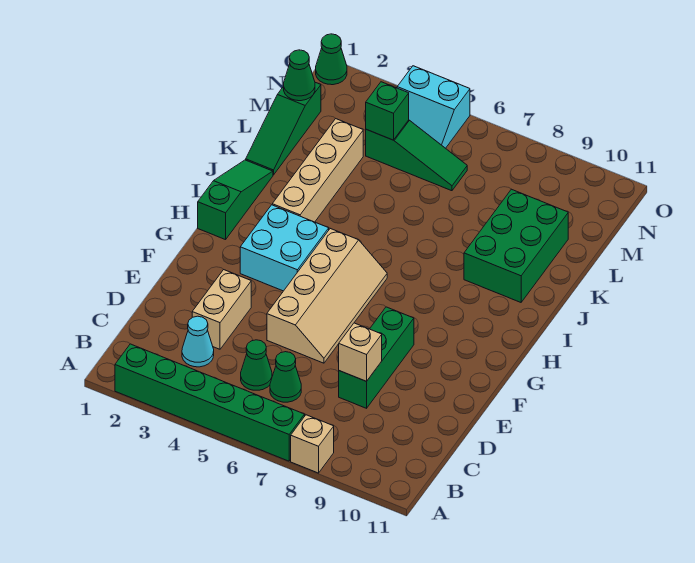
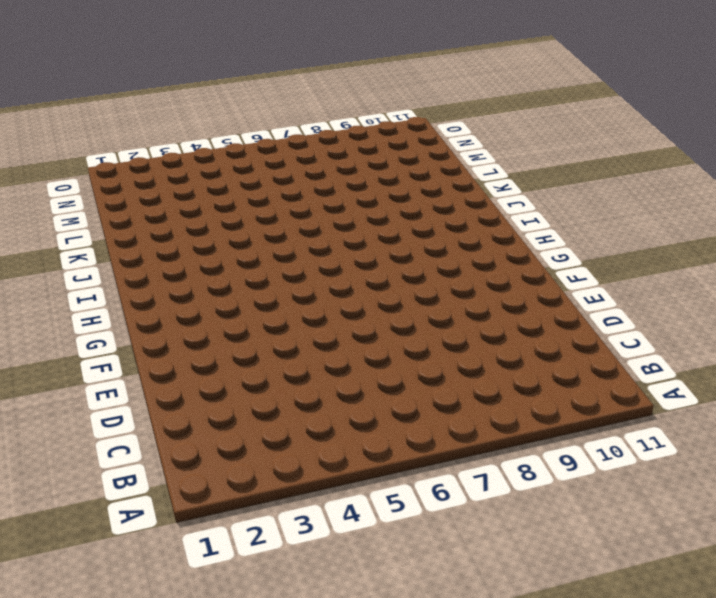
none -> green 1x6 brick [115,344,305,461]
none -> tan 1x1 brick [291,415,334,473]
none -> cyan 1x1 cone [182,316,214,367]

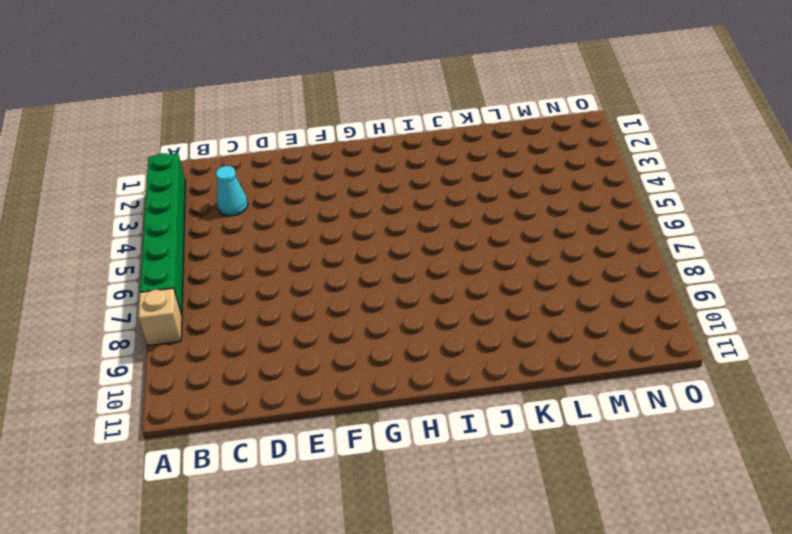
none -> green 1x1 cone [241,340,272,390]
none -> green 1x1 cone [270,352,301,402]
none -> tan 1x2 brick [192,270,251,349]

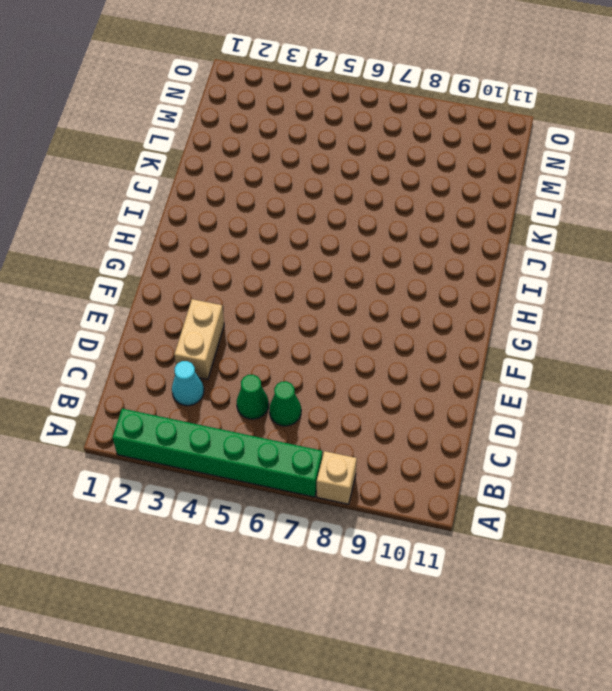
none -> green 1x3 brick [339,307,414,408]
none -> tan 2x4 slope [267,229,387,363]
none -> cyan 2x2 brick [240,205,329,291]

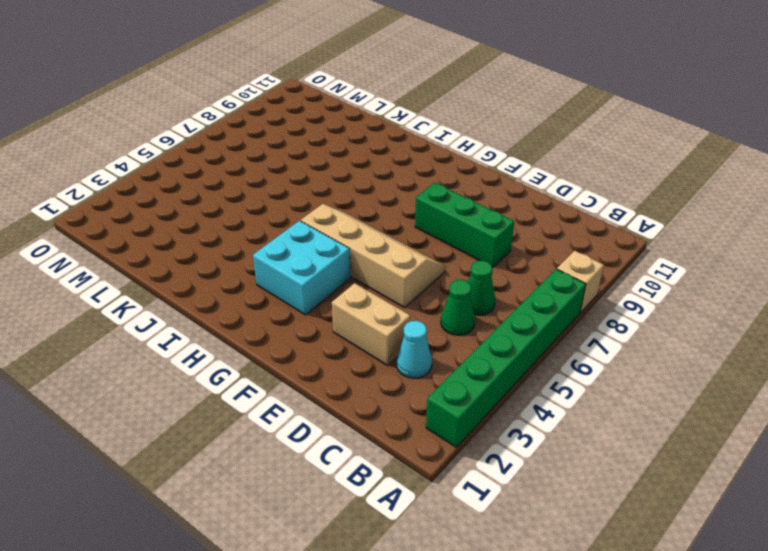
none -> green 1x3 slope [198,160,273,240]
none -> tan 1x4 brick [272,119,363,222]
none -> green 2x3 brick [464,189,568,302]

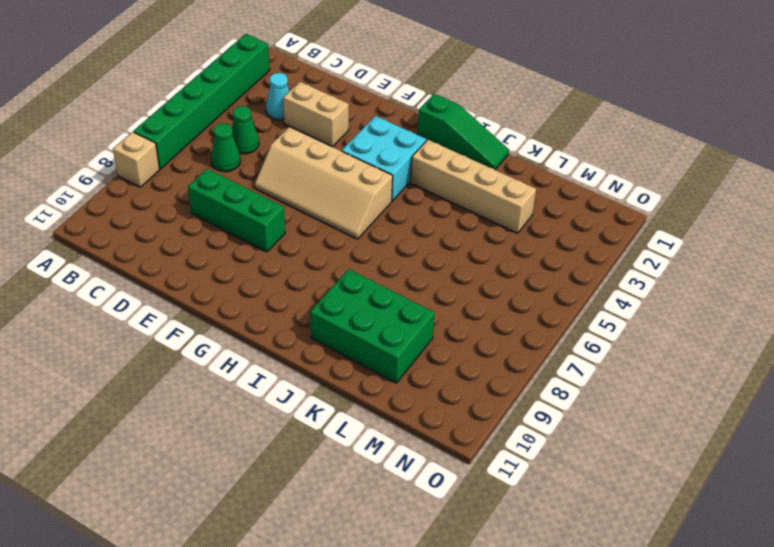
none -> green 1x3 slope [246,82,321,175]
none -> green 1x3 slope [366,120,467,191]
none -> cyan 2x2 slope [397,66,470,148]

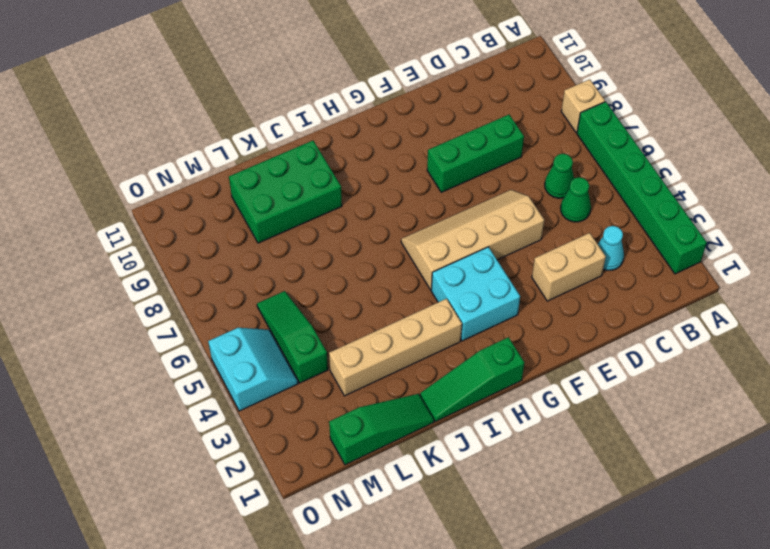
none -> green 1x1 cone [316,34,347,85]
none -> tan 1x1 brick [339,323,382,381]
none -> green 1x1 cone [284,50,315,101]

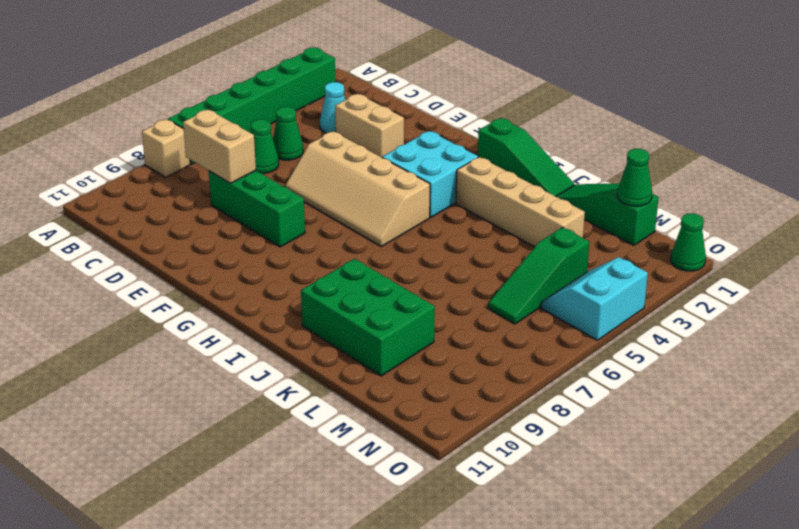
tan 1x2 brick [183,109,256,183] -> tan 1x1 brick [339,323,382,381]
none -> green 1x1 brick [366,82,409,140]

